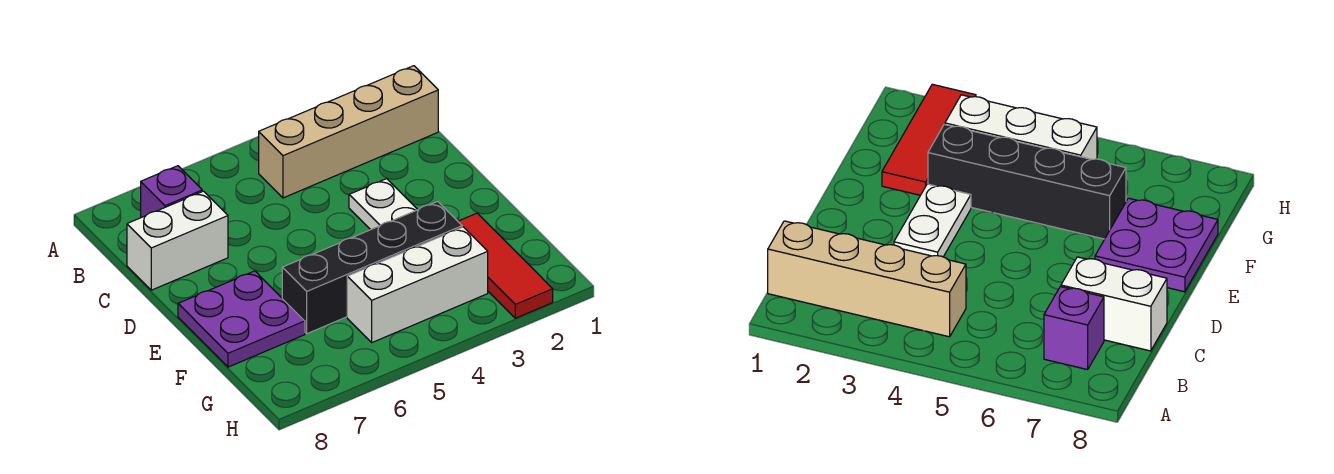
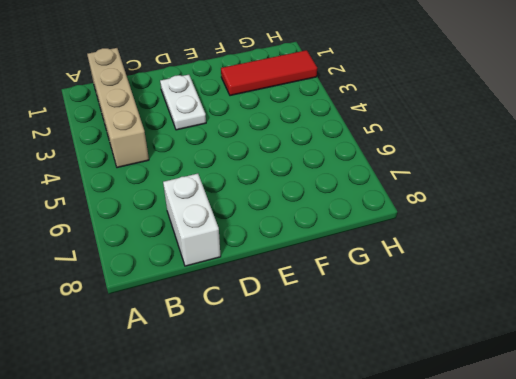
white 1x2 plate [160,75,206,130] -> white 1x2 plate turned to [349,179,418,230]
none -> purple 1x1 brick [141,166,202,217]
none -> purple 2x2 plate [178,271,305,367]

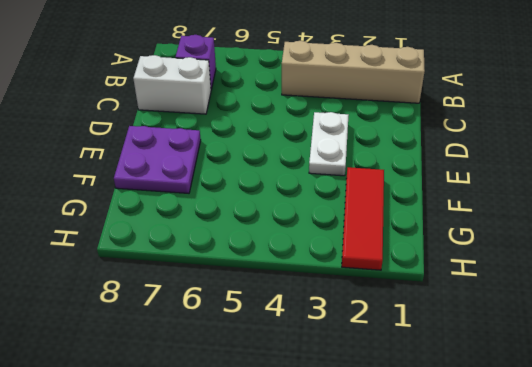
none -> black 1x4 brick [282,201,462,334]
none -> white 1x3 brick [347,227,488,342]

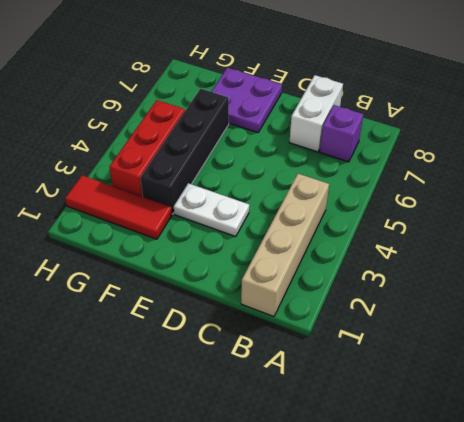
red 1x3 brick [109,100,185,197] -> white 1x3 brick [347,227,488,342]

